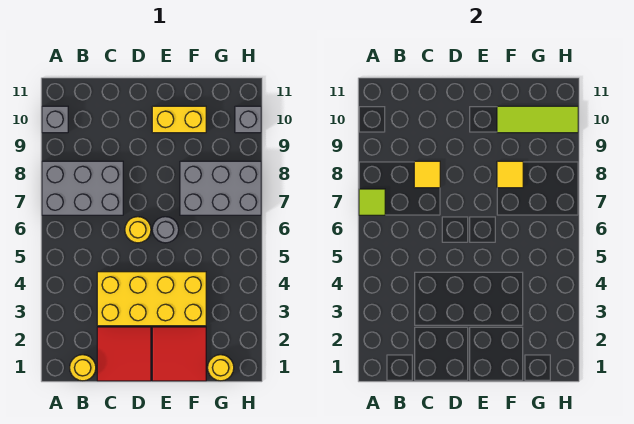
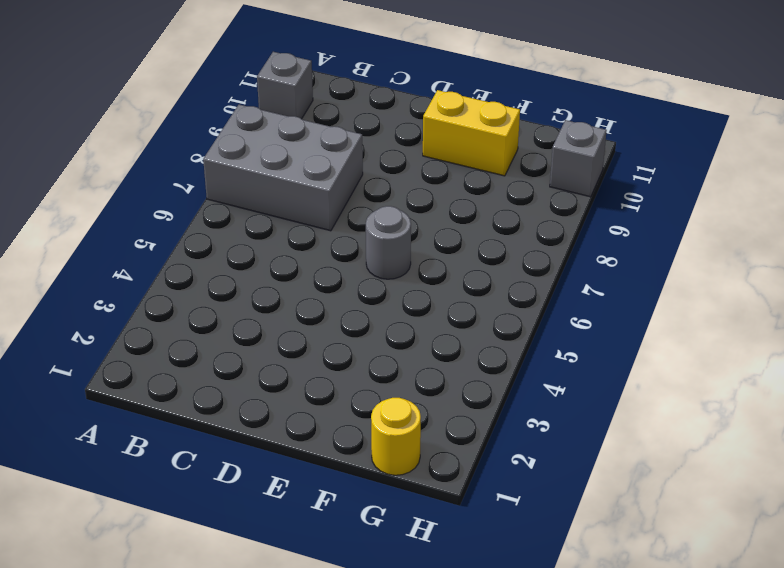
none -> yellow 1x1 round brick [70,355,96,381]
none -> red 2x2 tile [97,327,151,381]
none -> yellow 2x4 brick [97,272,206,326]

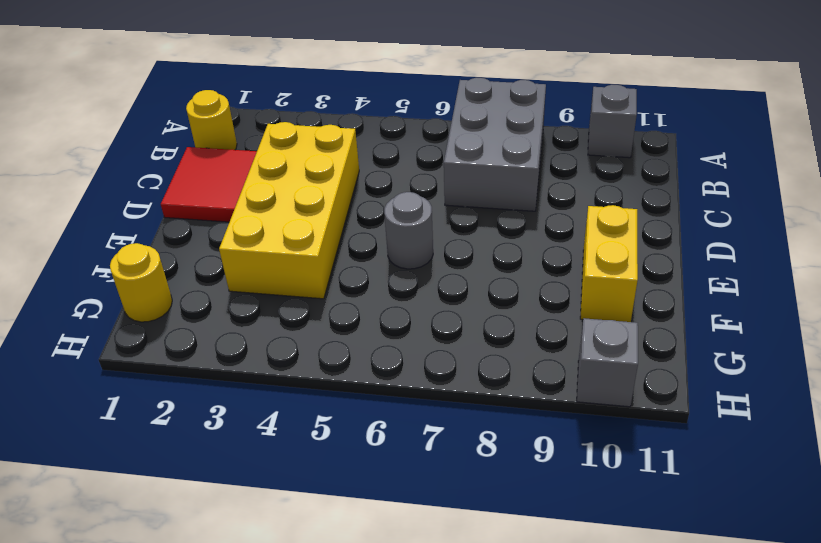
none -> yellow 1x1 round brick [125,217,151,243]
none -> red 2x2 tile [152,327,206,381]
none -> grey 2x3 brick [180,161,261,215]

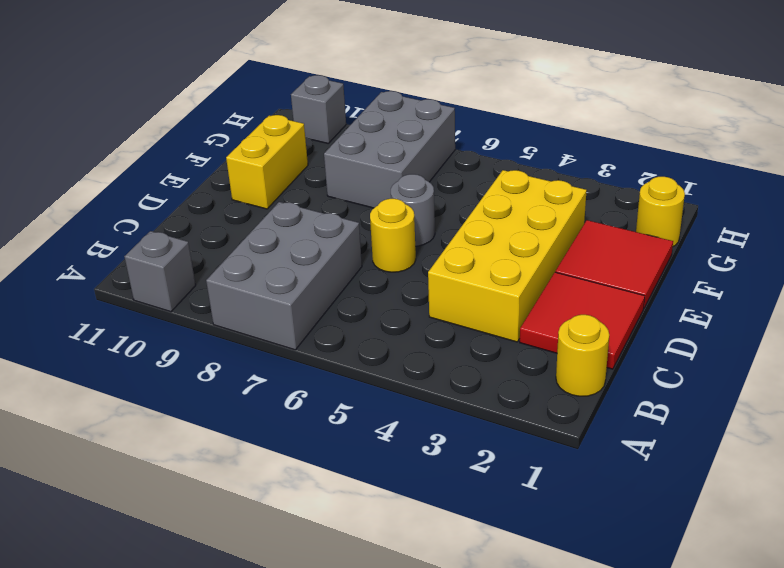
none -> lime 1x1 tile [359,189,385,215]
none -> yellow 1x1 tile [414,161,440,188]
none -> yellow 1x1 tile [497,161,523,188]

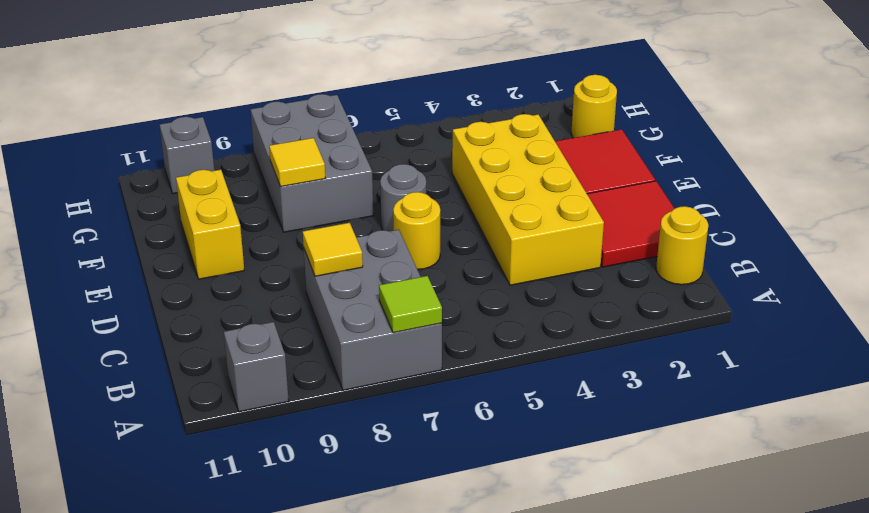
none -> lime 1x3 tile [497,106,578,133]

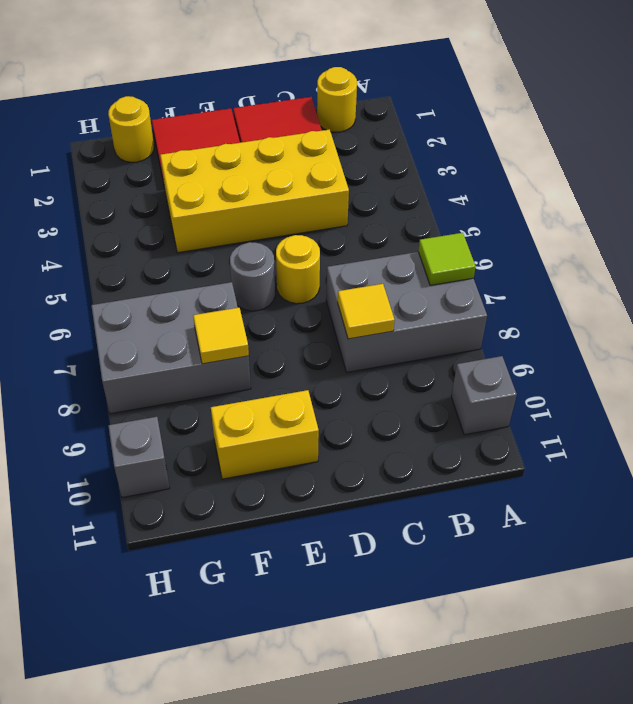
none -> lime 1x3 tile [497,106,578,133]

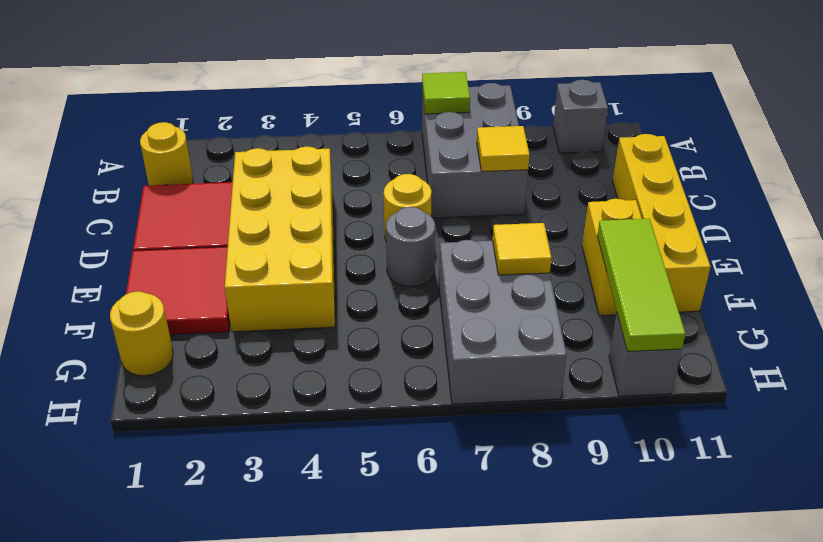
yellow 1x4 brick [613,134,711,312] -> none

